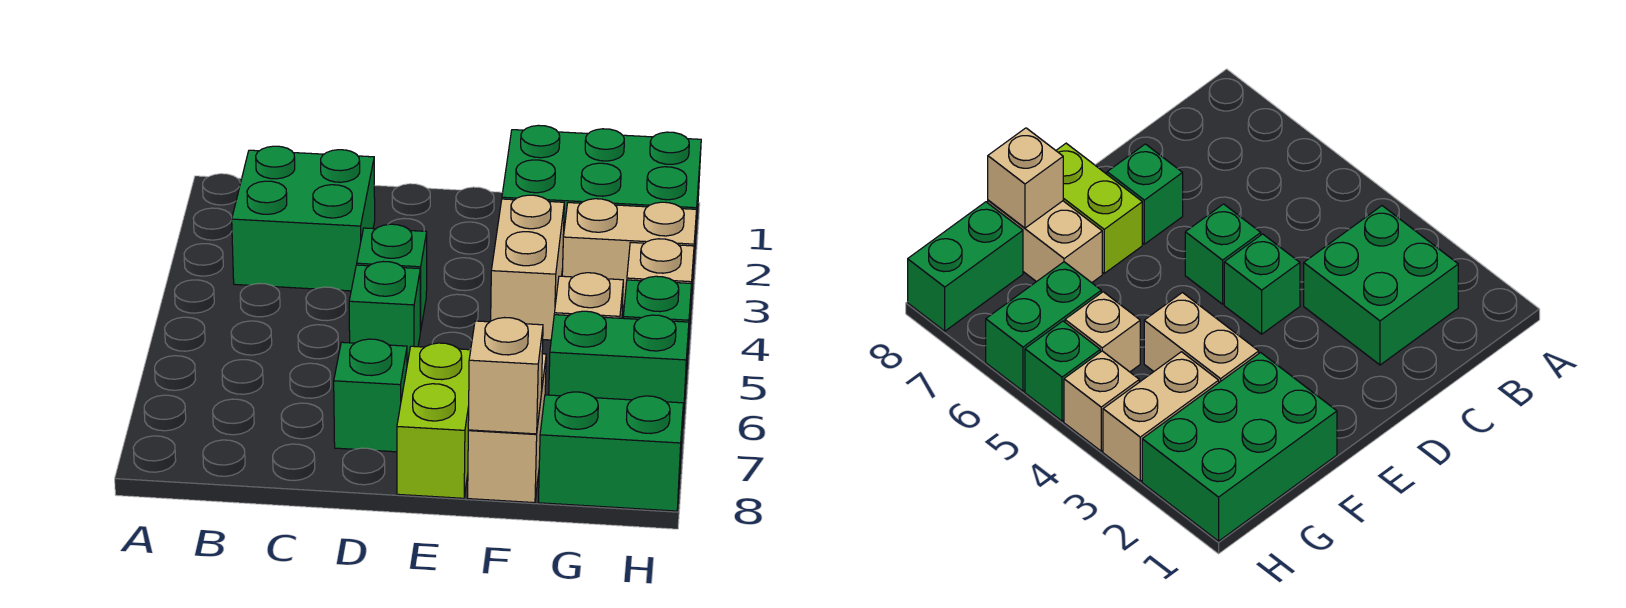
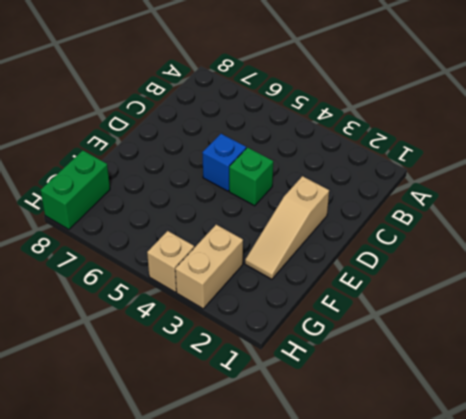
tan 1x3 slope [245,176,329,279] -> green 2x3 brick [502,125,701,257]
blue 1x1 brick [202,134,246,191] -> green 1x1 brick [349,262,420,364]
none -> green 2x2 brick [232,146,375,291]
none -> green 1x1 brick [334,339,407,452]
none -> lime 1x2 brick [397,343,471,498]

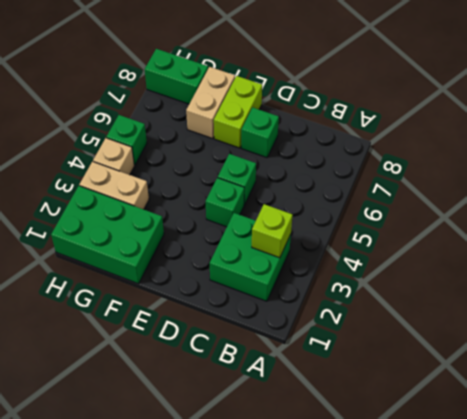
lime 1x1 brick [252,204,292,258] -> none
none -> tan 1x2 brick [491,195,564,340]
none -> tan 1x1 brick [554,273,623,318]
none -> green 1x2 brick [549,311,689,427]

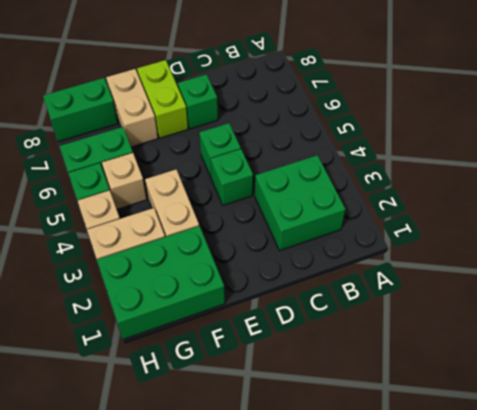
none -> tan 1x1 brick [468,318,543,434]

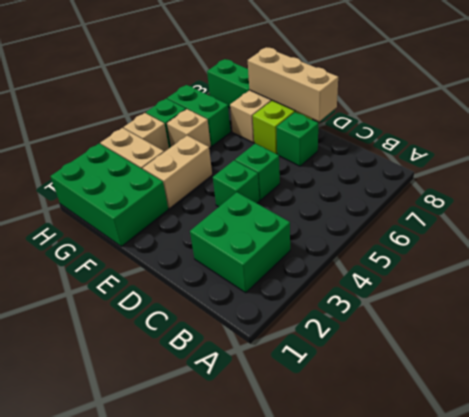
tan 1x3 brick [248,47,338,121] -> tan 1x1 brick [468,318,543,434]

